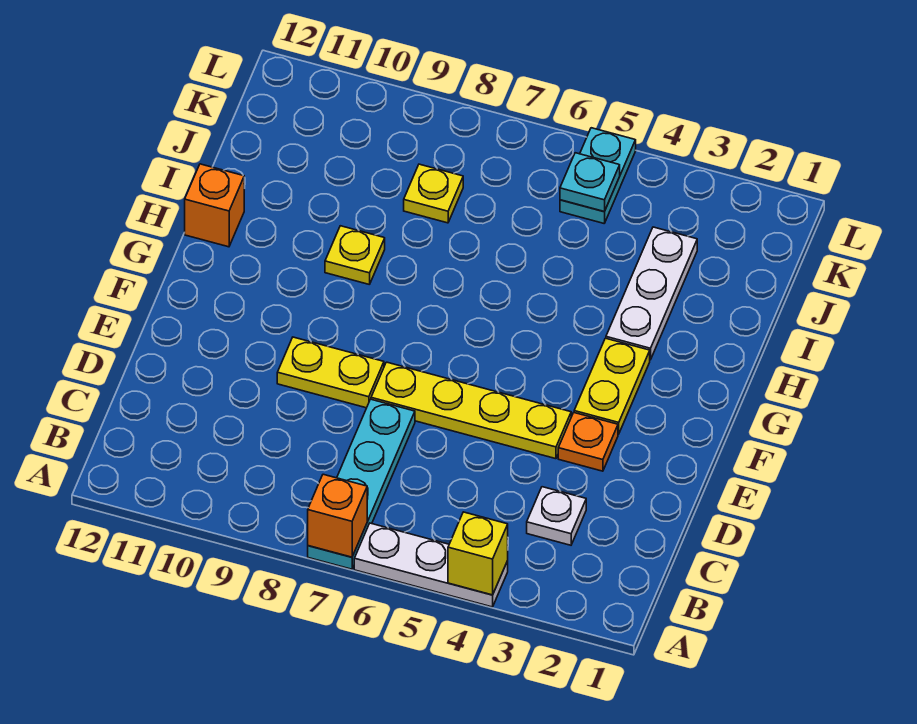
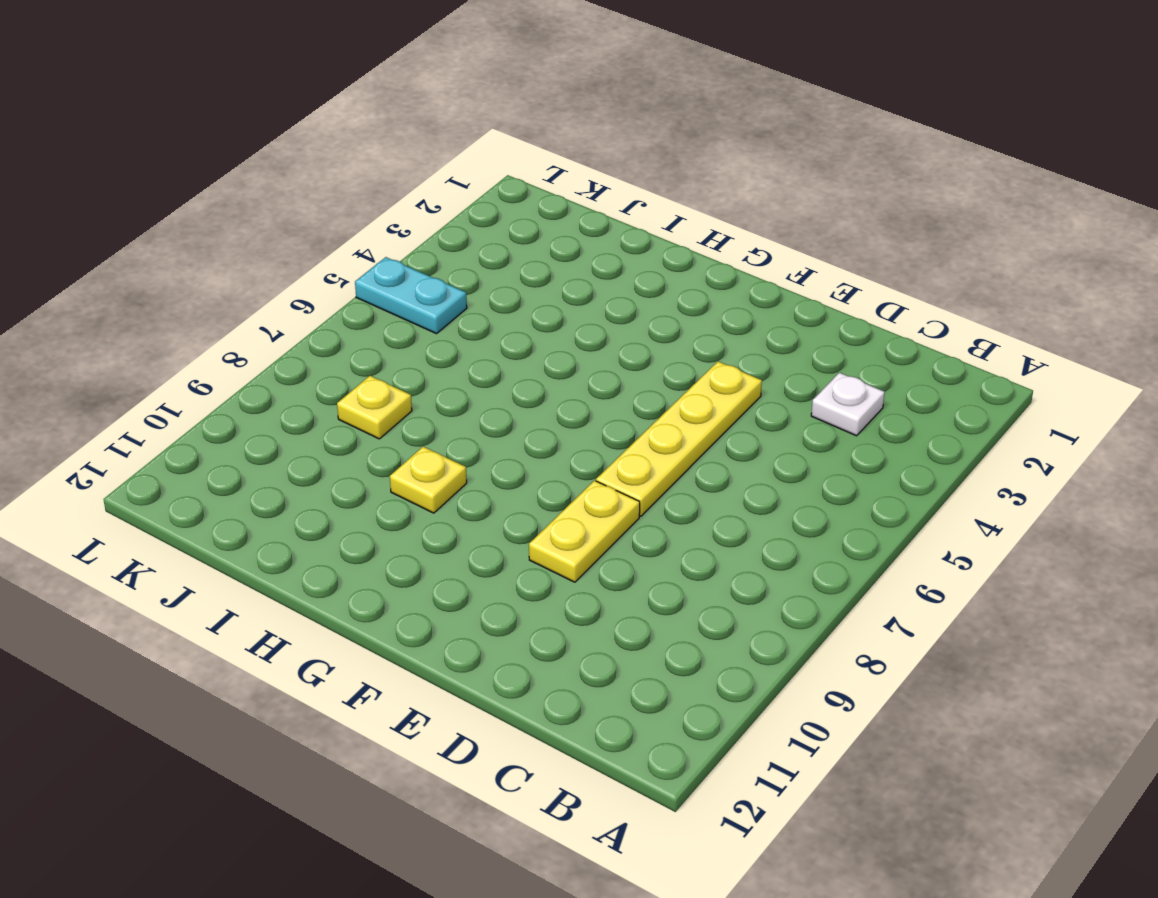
none -> white 1x3 plate [354,523,508,607]
none -> cyan 1x4 plate [308,399,415,569]
none -> orange 1x1 plate [558,413,618,471]

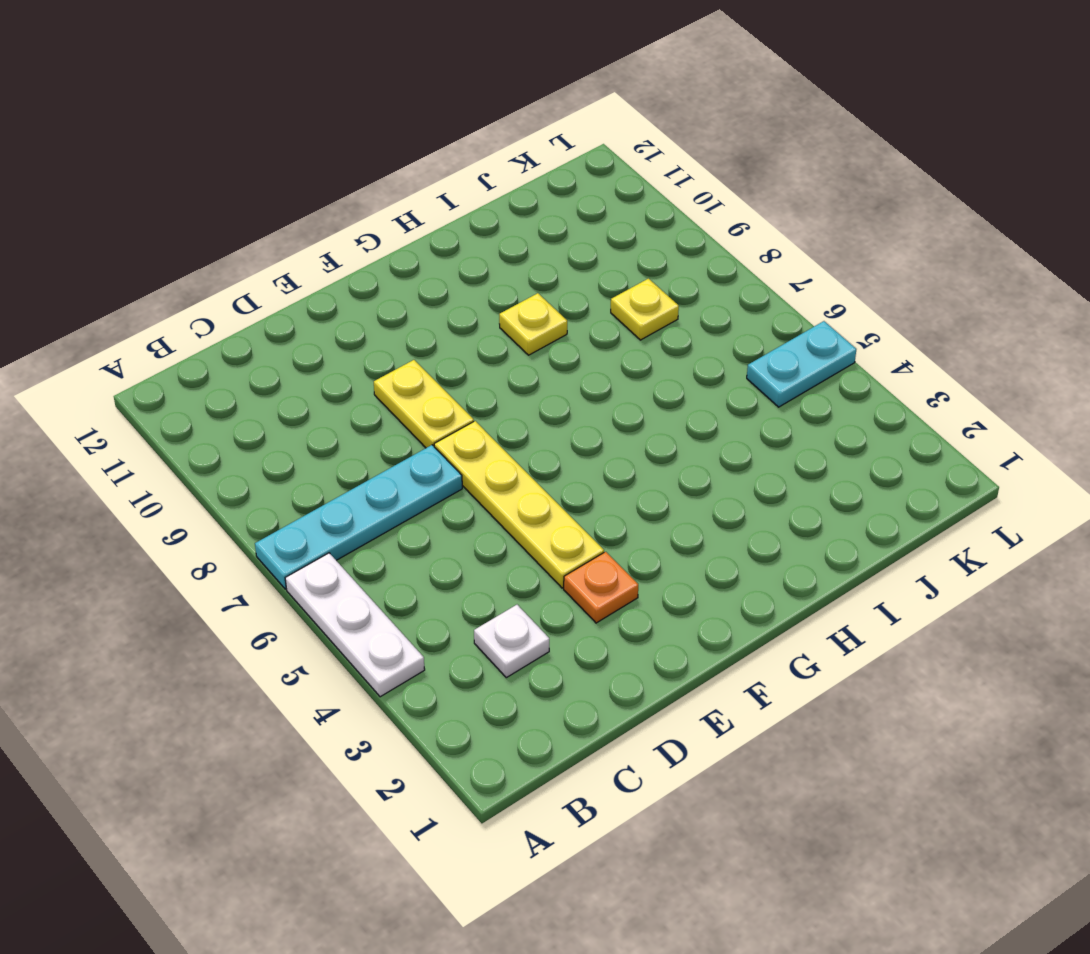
none -> yellow 1x2 plate [574,338,650,434]
none -> white 1x3 plate [606,227,697,360]
none -> orange 1x1 brick [185,164,244,247]

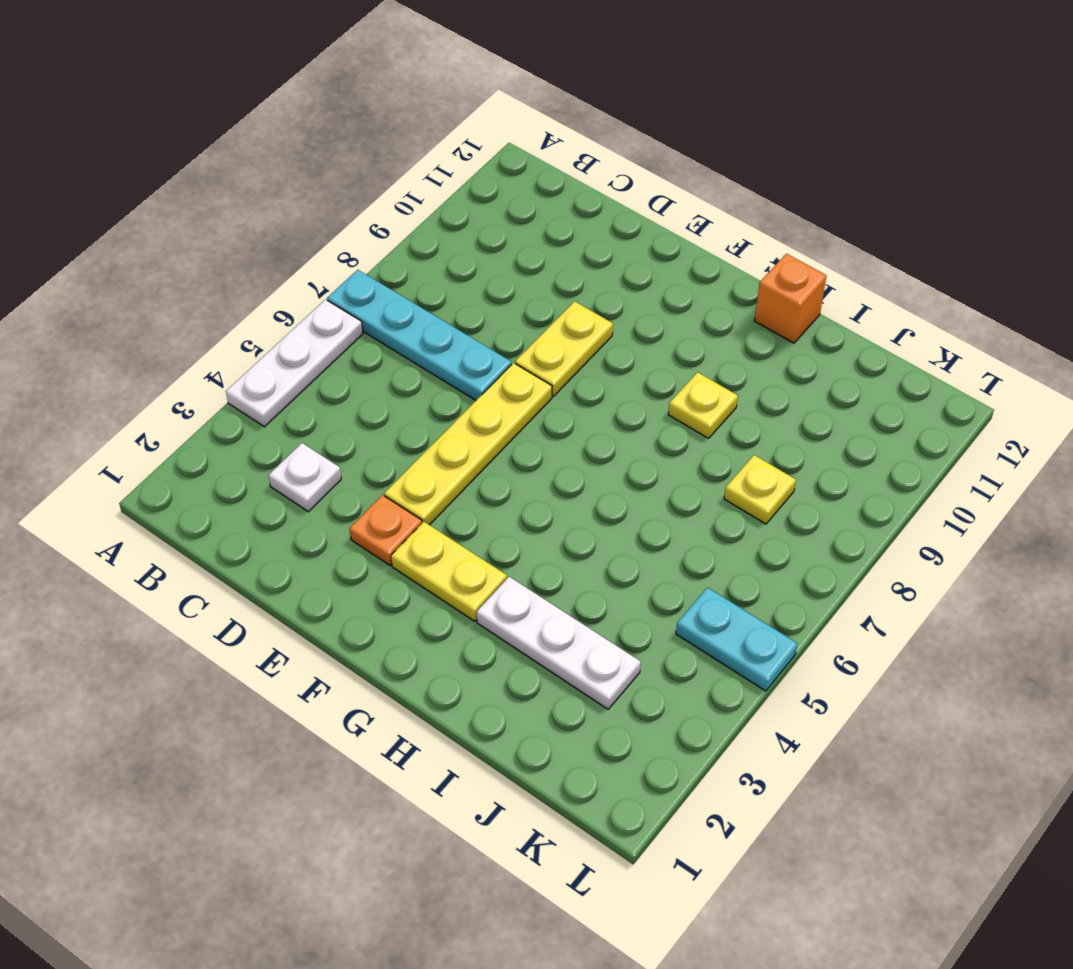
none -> yellow 1x1 brick [448,512,508,595]
none -> orange 1x1 brick [308,474,367,557]
none -> cyan 1x1 plate [560,153,620,212]

